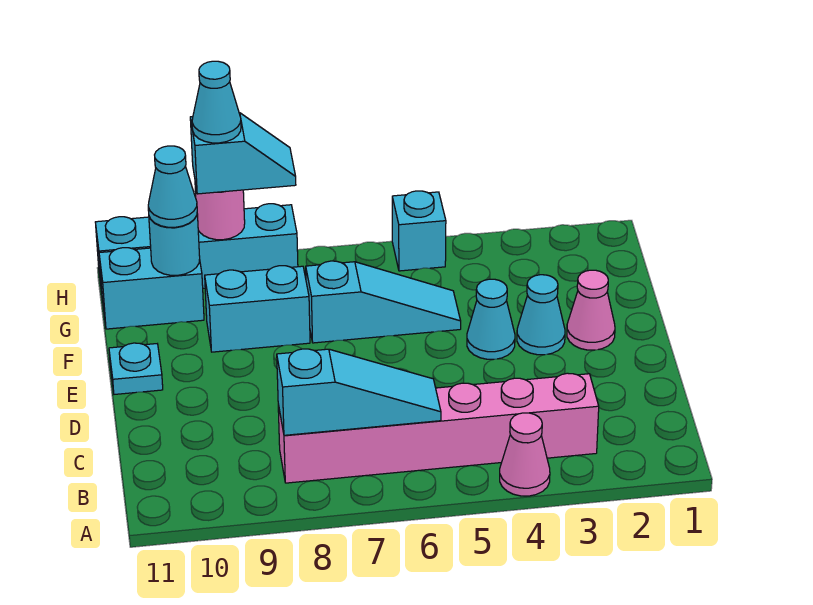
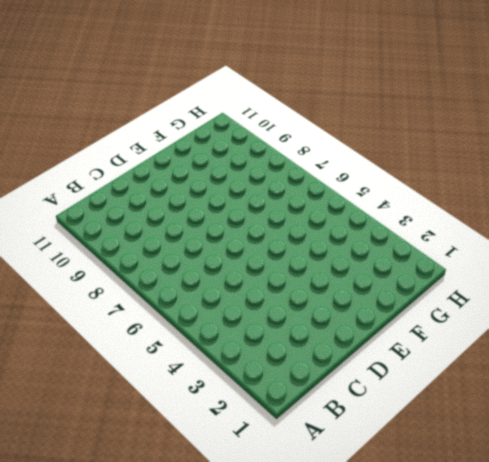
none -> pink 1x1 cone [500,413,550,496]
none -> pink 1x6 brick [278,373,599,483]
none -> pink 1x1 cone [567,270,615,350]

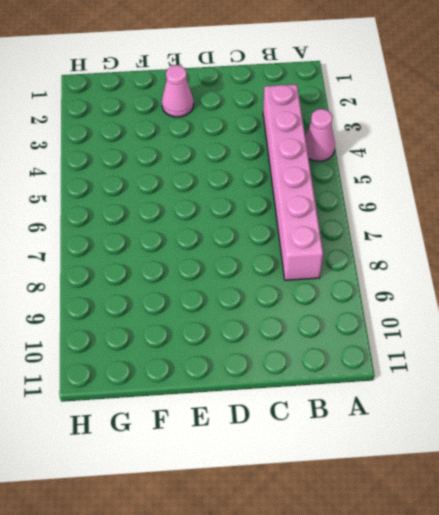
none -> cyan 1x1 cone [517,275,565,355]
none -> cyan 1x1 cone [467,279,515,359]
none -> cyan 1x1 plate [109,343,163,394]

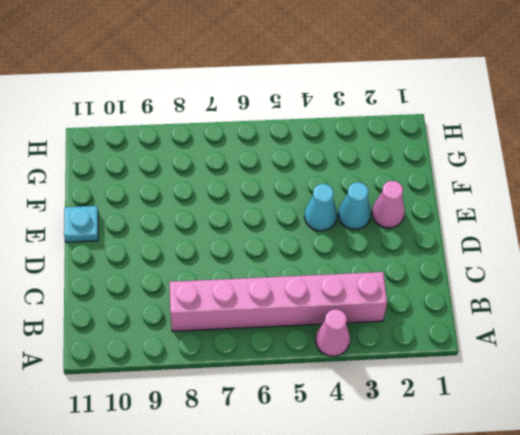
none -> cyan 1x3 slope [306,261,461,343]
none -> cyan 1x2 brick [205,266,310,352]
none -> cyan 1x2 brick [99,248,204,329]

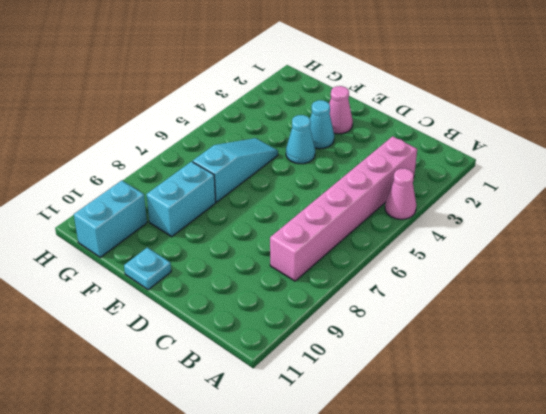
none -> cyan 1x1 brick [392,191,446,271]
none -> cyan 1x4 brick [95,204,298,291]
none -> cyan 1x3 slope [277,349,441,435]

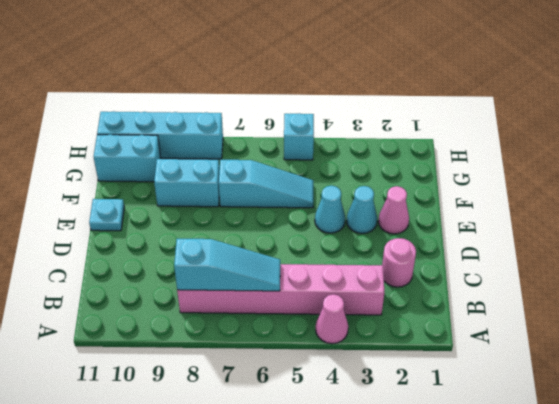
pink 1x1 round brick [382,238,416,287] -> pink 1x1 round brick moved to [195,183,245,240]
none -> cyan 1x1 round brick [149,214,200,275]
none -> cyan 1x1 cone [148,146,197,227]
none -> cyan 1x2 slope [190,113,296,194]

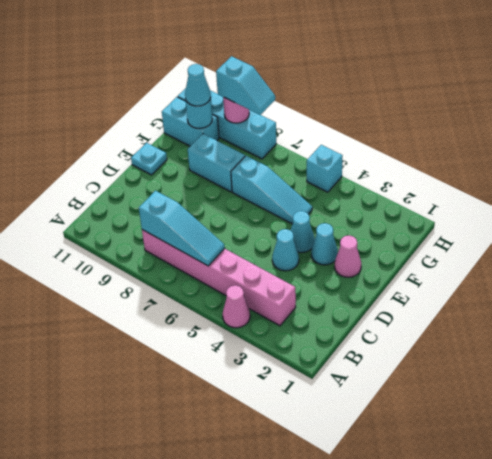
cyan 1x1 cone [272,229,299,271] -> cyan 1x1 cone moved to [192,61,241,143]

